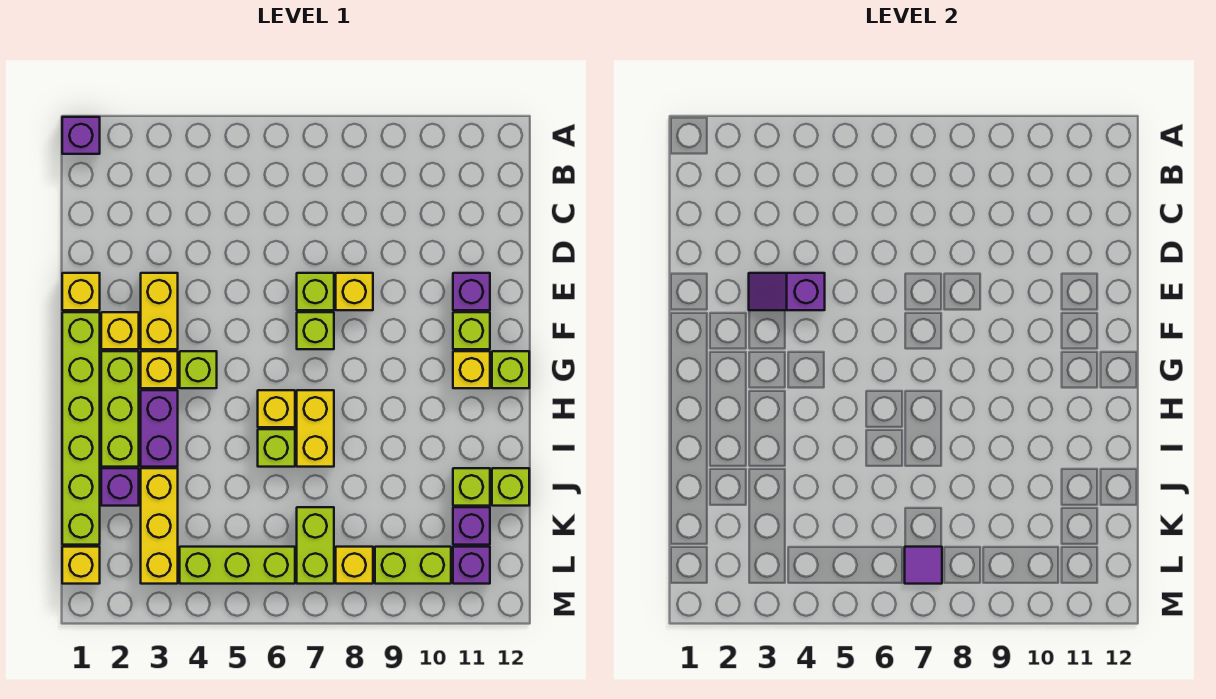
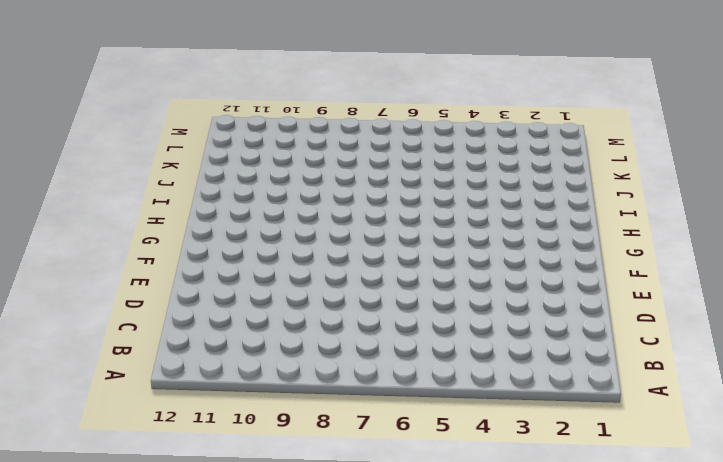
none -> purple 1x1 brick [62,117,100,154]
none -> yellow 1x1 brick [62,273,100,310]
none -> yellow 1x2 brick [141,273,178,349]
none -> lime 1x1 brick [297,273,334,310]

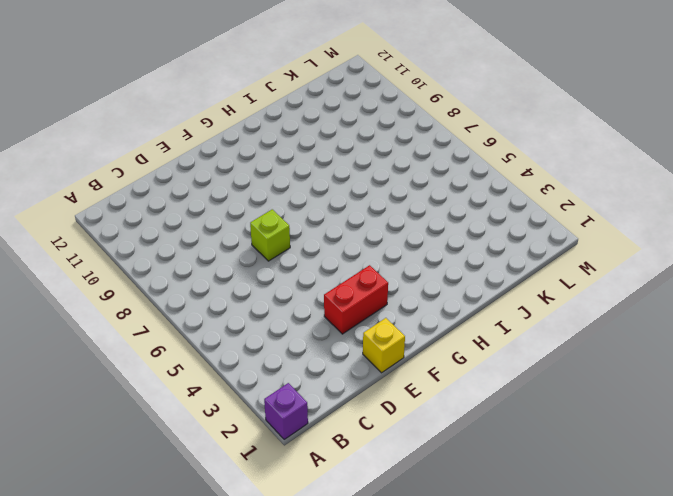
red 1x2 brick [324,265,388,334] -> yellow 1x2 brick [141,273,178,349]
none -> yellow 1x1 brick [336,273,373,310]
none -> purple 1x1 brick [453,273,490,310]
none -> lime 1x6 brick [62,312,100,545]
none -> yellow 1x1 brick [101,312,139,349]

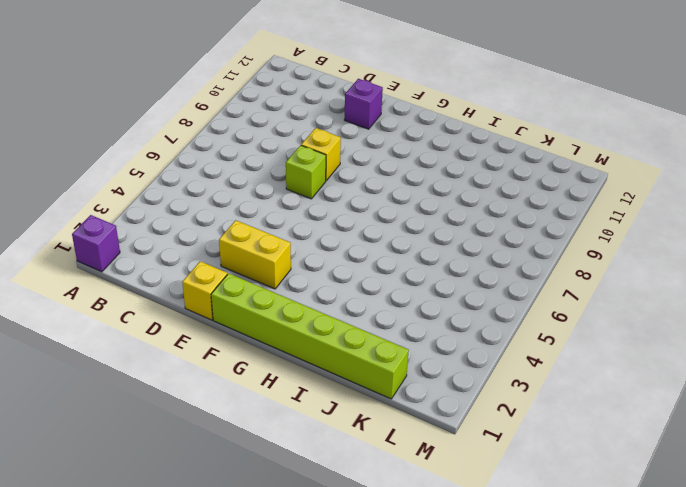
none -> yellow 1x1 brick [101,312,139,349]
none -> lime 1x1 brick [297,312,334,349]
none -> lime 1x1 brick [453,312,490,349]
none -> lime 1x3 brick [101,351,139,467]

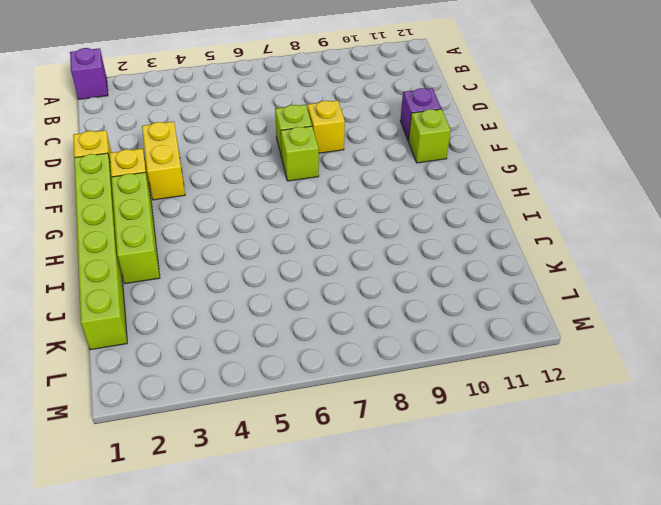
none -> yellow 1x1 brick [141,351,178,388]
none -> lime 1x1 brick [180,351,217,388]
none -> yellow 1x1 brick [453,351,490,388]
none -> lime 1x1 brick [492,351,529,388]

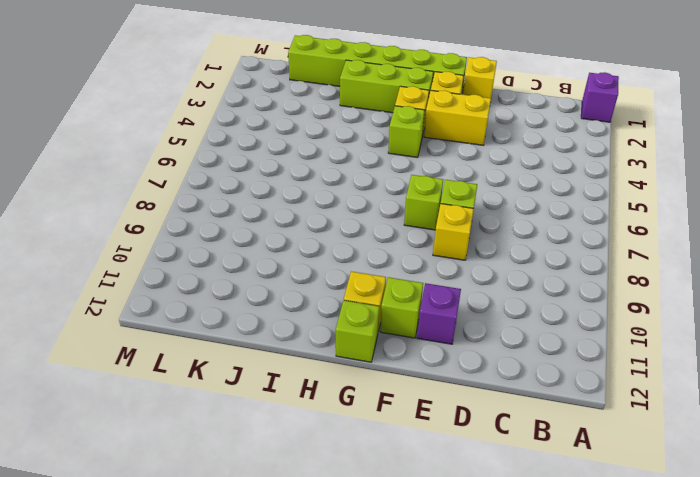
none -> purple 1x2 brick [141,390,178,467]
none -> yellow 1x1 brick [258,390,295,427]
none -> yellow 1x2 brick [297,390,334,467]
none -> lime 1x1 brick [258,429,295,467]

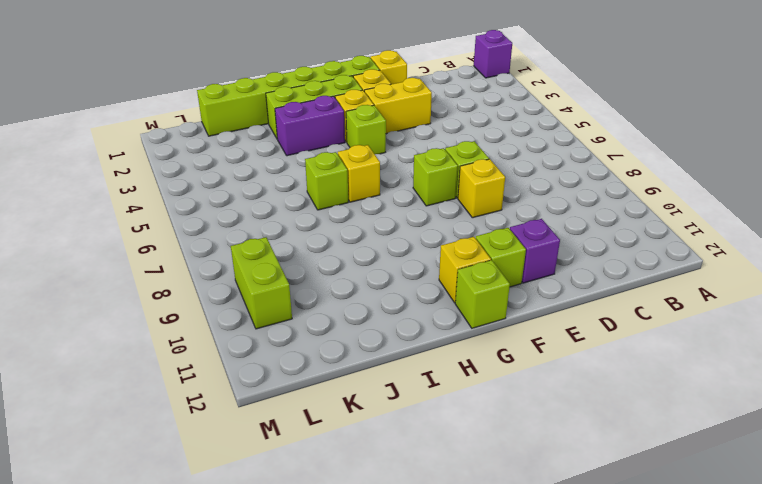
none -> yellow 1x2 brick [297,390,334,467]
none -> purple 1x1 brick [101,468,139,506]
none -> yellow 1x3 brick [141,468,178,584]
none -> lime 1x1 brick [453,468,490,506]

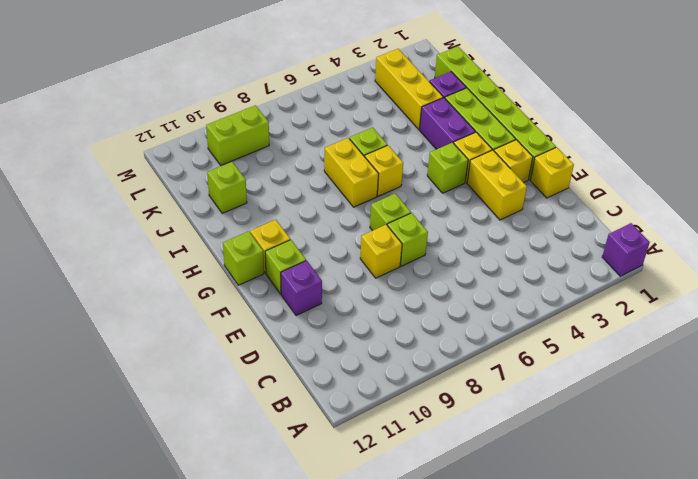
none -> lime 1x1 brick [492,468,529,506]
none -> lime 1x2 brick [297,507,334,584]
none -> purple 1x1 brick [453,507,490,545]
none -> yellow 1x1 brick [62,547,100,584]

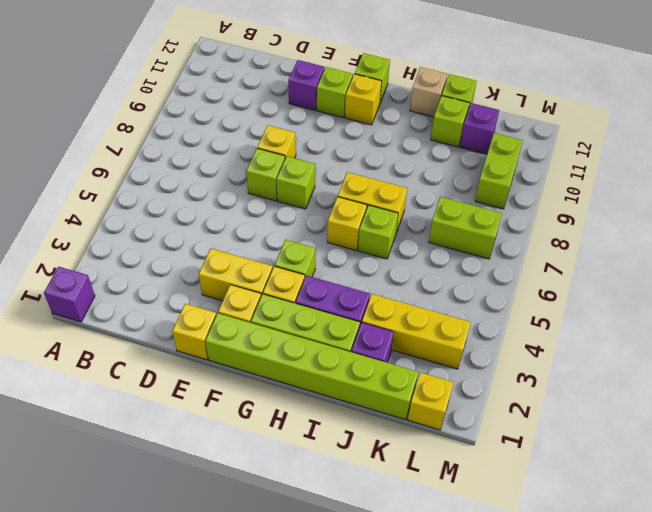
tan 1x1 brick [410,67,447,117] -> none
none -> lime 1x3 brick [180,547,295,584]
none -> yellow 1x1 brick [336,547,373,584]
none -> purple 1x1 brick [453,547,490,584]
none -> purple 1x2 slope [749,273,825,310]

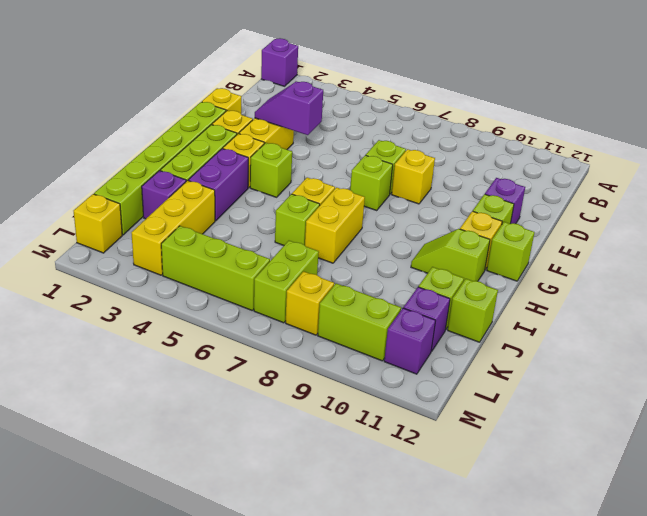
lime 1x2 slope [411,229,490,281] -> none
none -> purple 1x1 tile [905,547,942,584]

